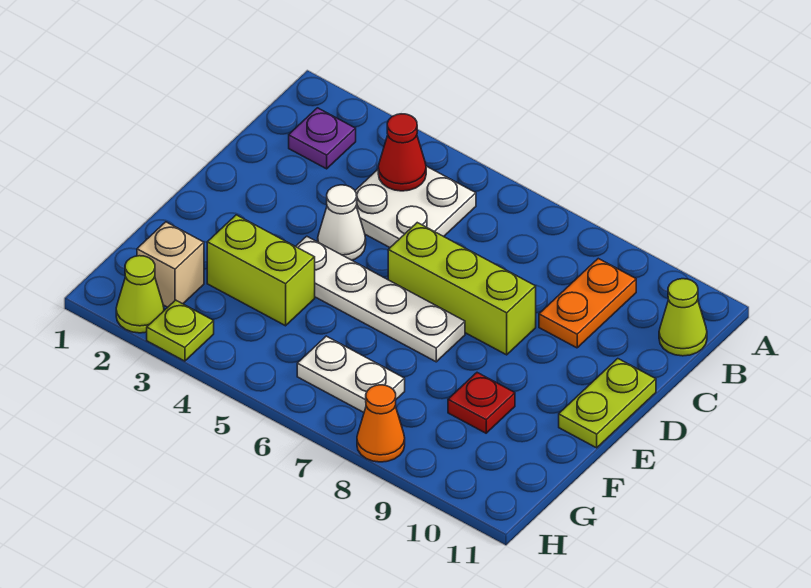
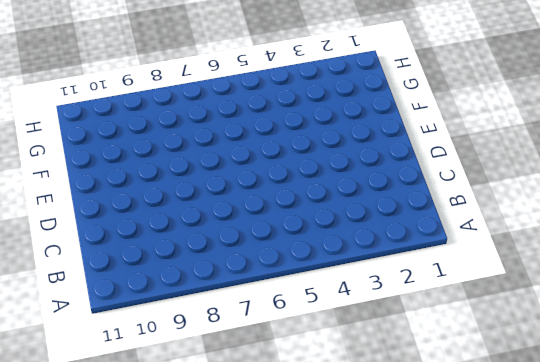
none -> purple 1x1 plate [289,108,356,169]
none -> white 2x2 plate [355,166,476,247]
none -> orange 1x2 plate [539,259,636,348]

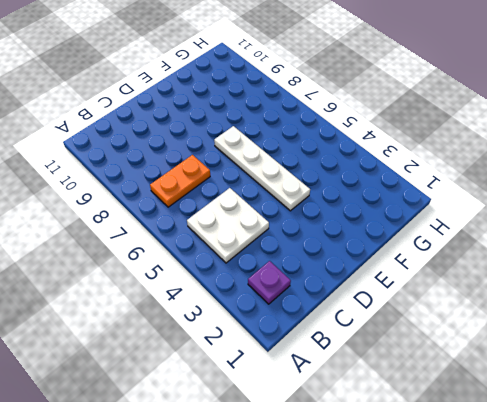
orange 1x2 plate [150,155,210,207] -> orange 1x2 plate moved to [539,259,636,348]
none -> lime 1x1 cone [659,279,707,356]
none -> white 1x1 cone [318,185,366,260]
none -> lime 1x3 brick [388,223,536,355]

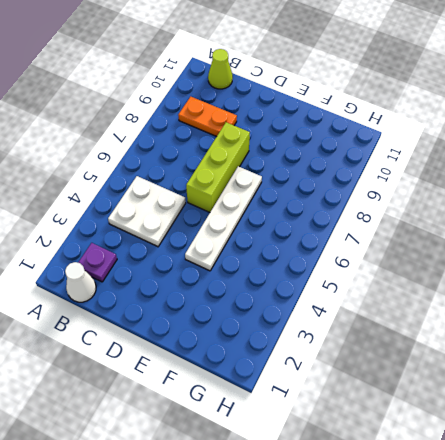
white 1x1 cone [65,262,96,302] -> white 1x1 cone moved to [318,185,366,260]
none -> lime 1x2 plate [559,359,656,448]
none -> lime 1x2 brick [207,215,315,326]
none -> red 1x1 plate [448,373,515,433]

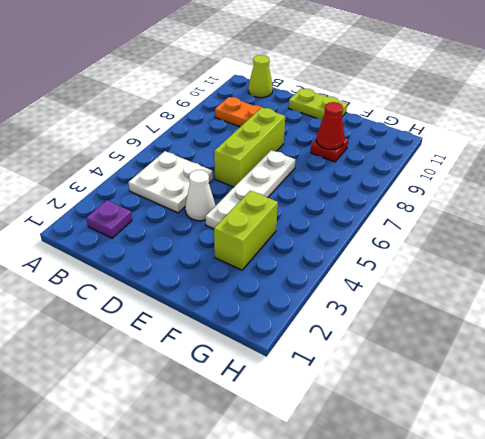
red 1x1 cone [316,102,344,150] -> red 1x1 cone moved to [378,114,426,191]
none -> tan 1x1 brick [137,222,204,307]
none -> white 1x2 plate [297,336,405,412]
none -> lime 1x1 cone [116,256,164,333]

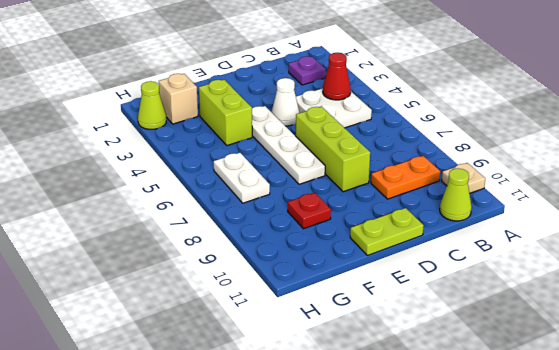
tan 1x1 plate [442,163,485,193] -> none
none -> lime 1x1 plate [147,300,214,361]
none -> orange 1x1 cone [357,385,405,462]

